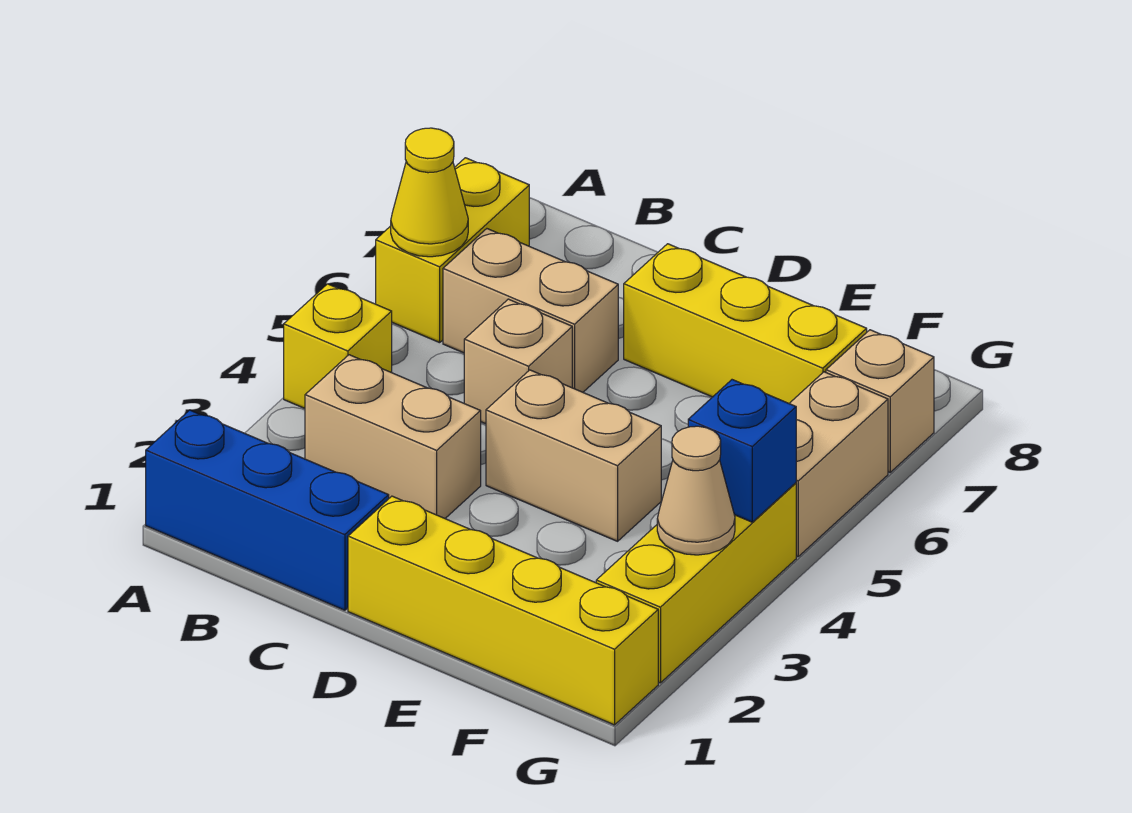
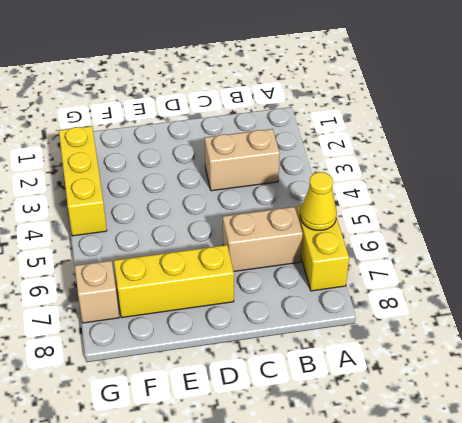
none -> blue 1x3 brick [146,410,389,610]
none -> yellow 1x1 brick [284,284,392,408]
none -> tan 1x1 brick [464,299,572,424]

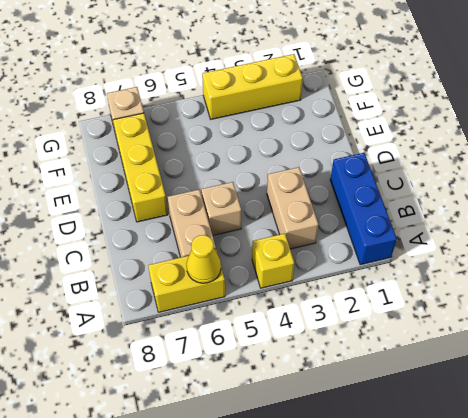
none -> yellow 1x4 brick [348,496,658,725]
none -> tan 1x2 brick [486,370,661,541]
none -> tan 1x2 brick [789,372,888,557]

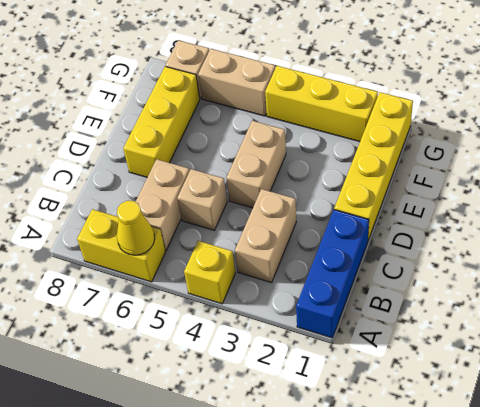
none -> tan 1x1 cone [657,426,735,555]
none -> blue 1x1 brick [688,380,796,522]

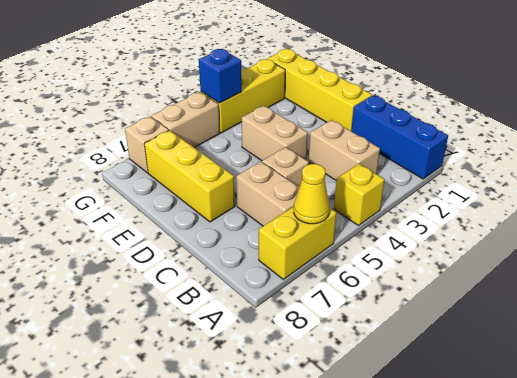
none -> tan 1x1 cone [657,426,735,555]

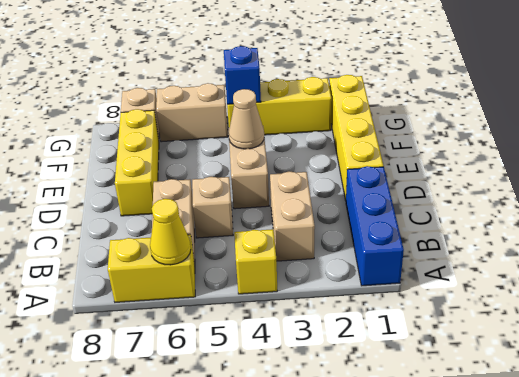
tan 1x1 cone [229,89,264,149] -> tan 1x1 cone moved to [657,426,735,555]

